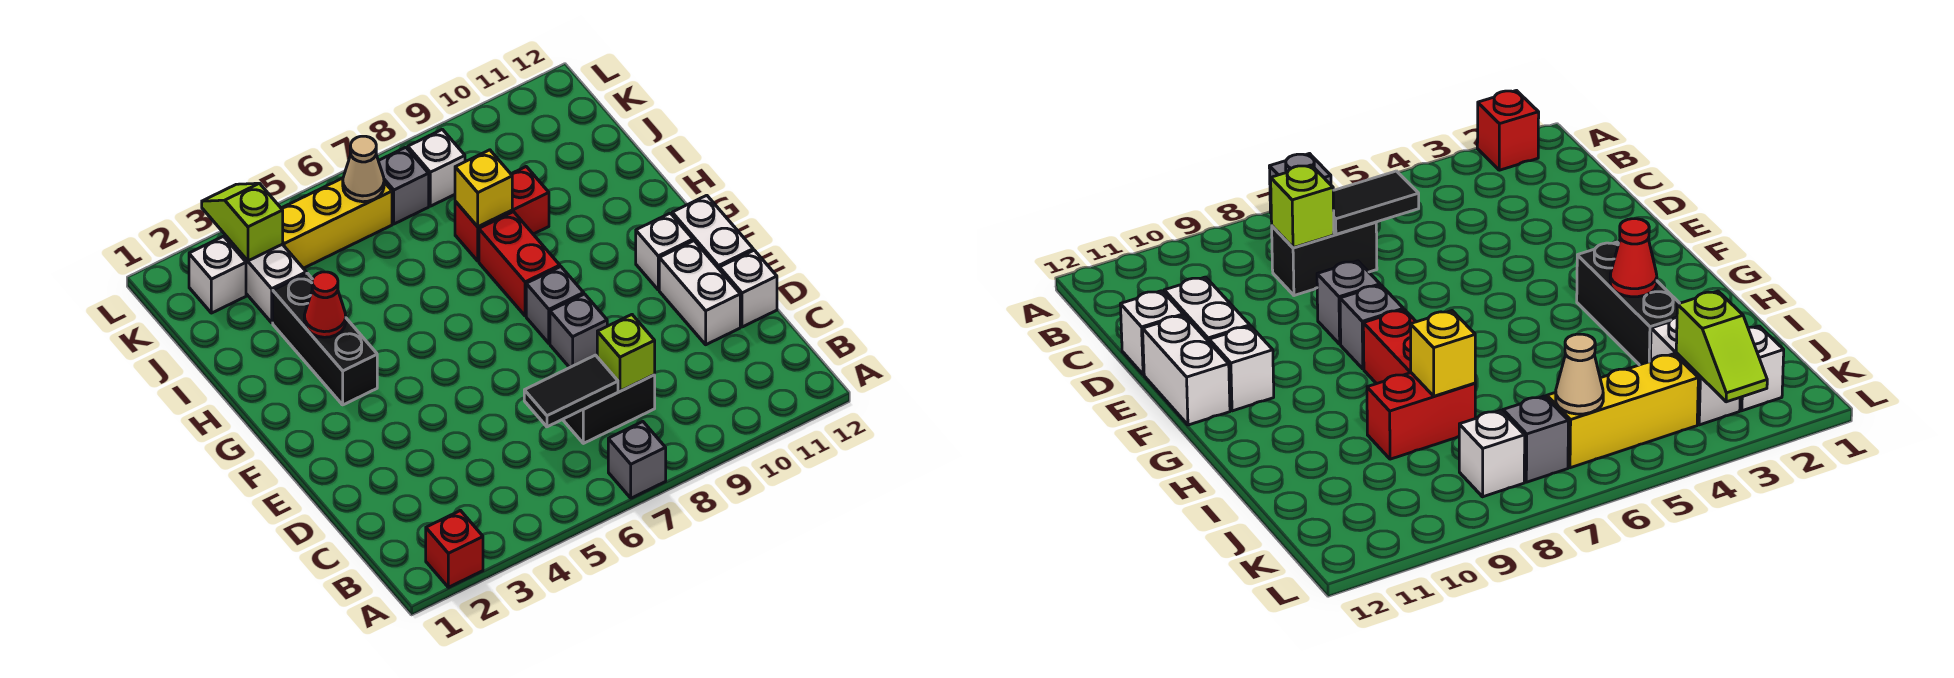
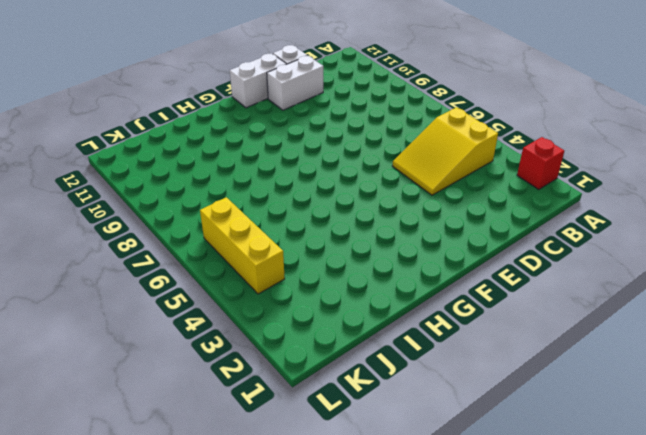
yellow 2x3 slope [392,107,498,195] -> none
none -> grey 1x1 brick [608,422,666,498]
none -> black 1x2 brick [563,375,655,443]
none -> grey 1x1 brick [550,294,607,368]

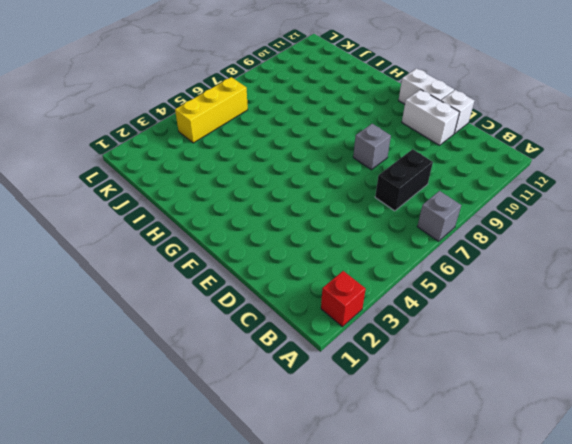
none -> grey 1x1 brick [526,267,584,343]
none -> white 1x1 brick [636,213,693,290]
none -> black 1x3 brick [273,273,377,405]

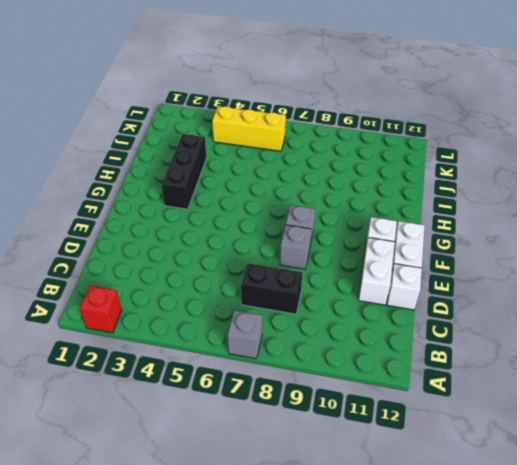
none -> red 1x2 brick [479,212,560,316]
none -> red 1x2 brick [455,167,549,261]
none -> white 1x2 brick [225,236,306,323]

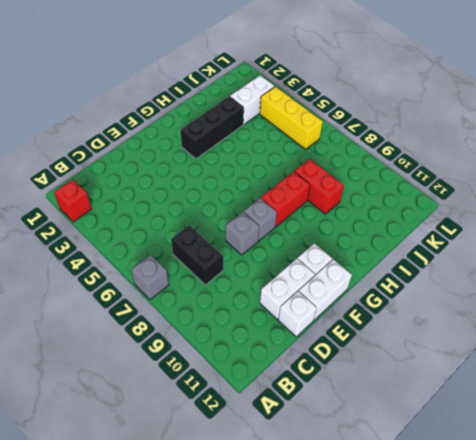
none -> white 1x1 brick [189,236,246,313]
none -> grey 1x1 brick [379,147,429,224]
none -> white 1x1 brick [408,129,465,206]

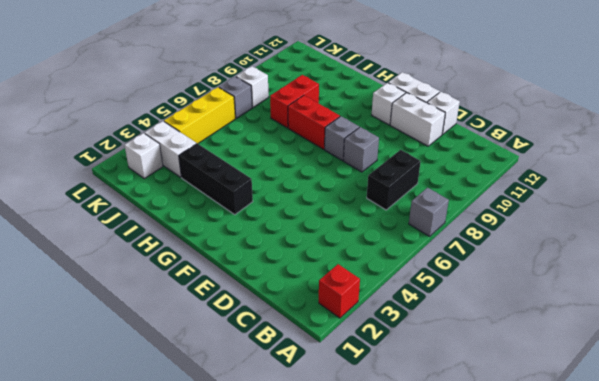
none -> black 1x2 tile [524,355,618,427]
none -> lime 1x1 brick [597,315,655,391]
none -> red 1x1 cone [304,272,346,337]

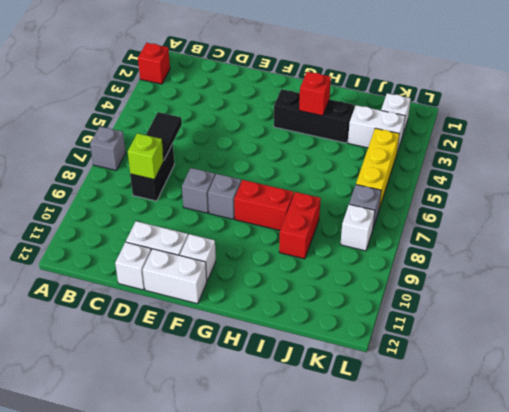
red 1x1 brick [299,72,331,116] -> red 1x1 cone [304,272,346,337]
none -> yellow 1x1 brick [455,150,512,227]
none -> lime 1x2 slope [202,183,283,261]
none -> tan 1x1 cone [343,136,384,202]

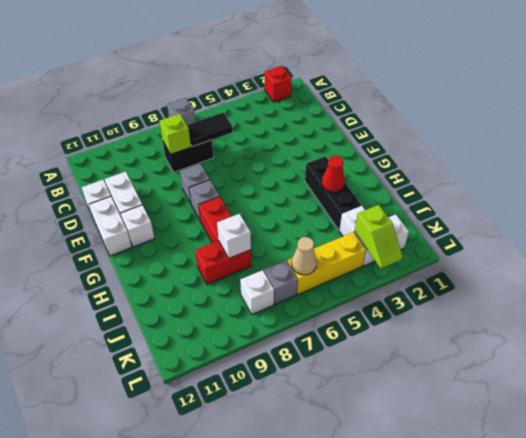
white 1x1 brick [217,214,251,258] -> yellow 1x1 brick [455,150,512,227]

